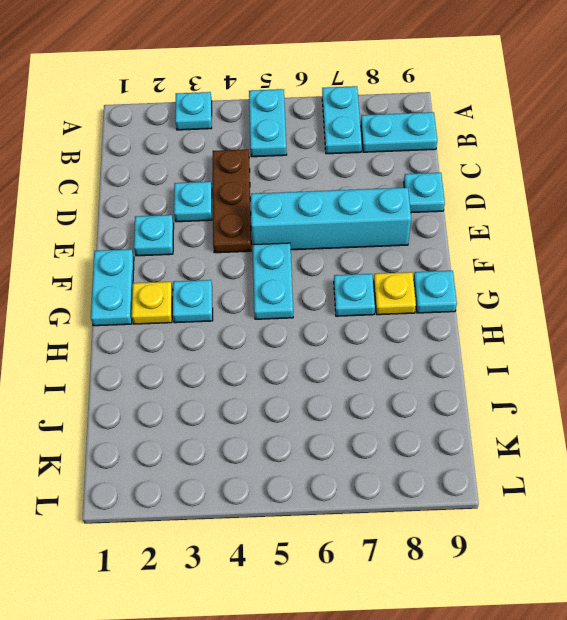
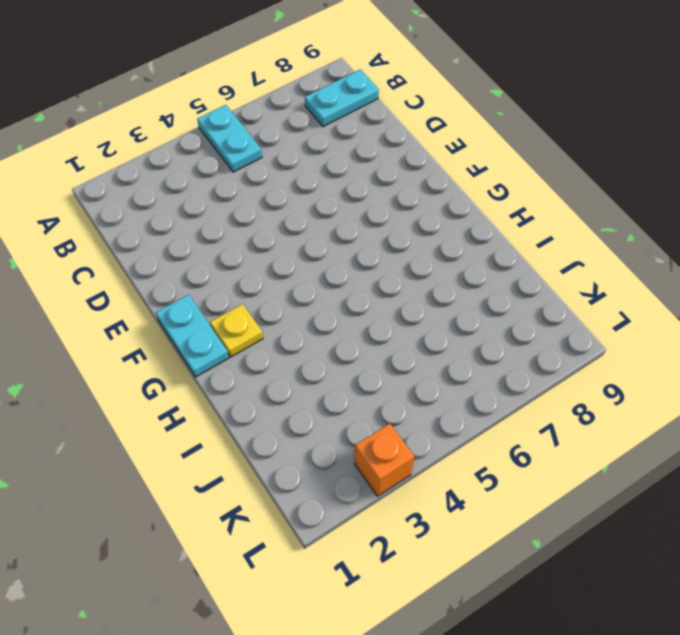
orange 1x1 brick [354,424,414,496] -> none
none -> cyan 1x1 plate [175,92,212,130]
none -> cyan 1x2 plate [322,86,362,154]
none -> brown 1x3 plate [213,149,251,253]

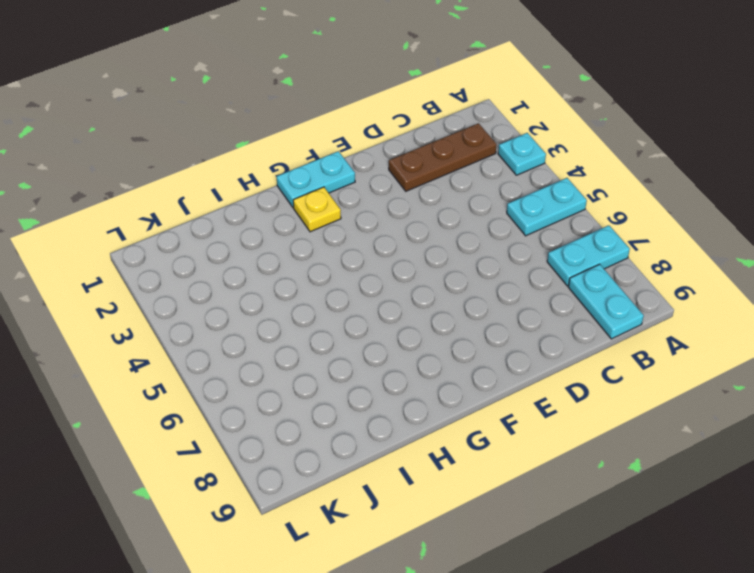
brown 1x3 plate [389,123,497,191] -> brown 1x3 plate moved to [213,149,251,253]
none -> cyan 1x1 plate [174,182,212,222]
none -> cyan 1x1 plate [404,173,445,213]
none -> cyan 1x1 plate [134,215,174,256]

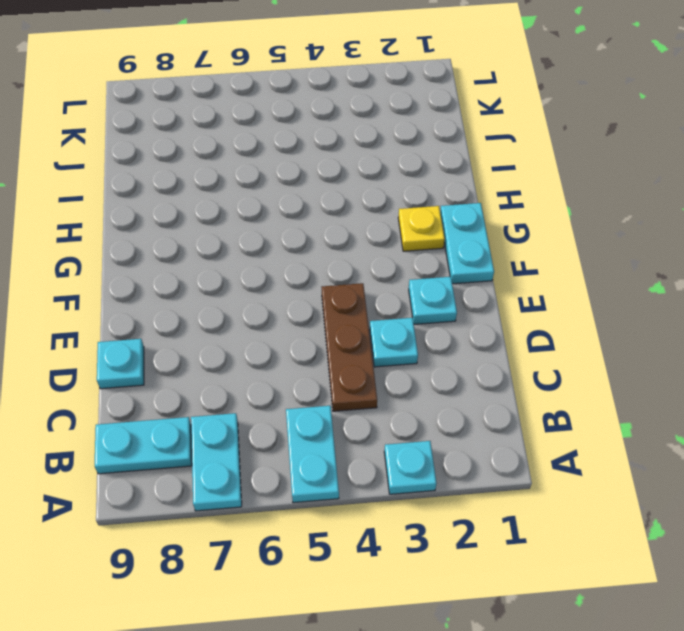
none -> cyan 1x4 brick [251,188,411,250]
none -> cyan 1x2 plate [253,243,293,319]
none -> cyan 1x1 plate [172,280,213,323]

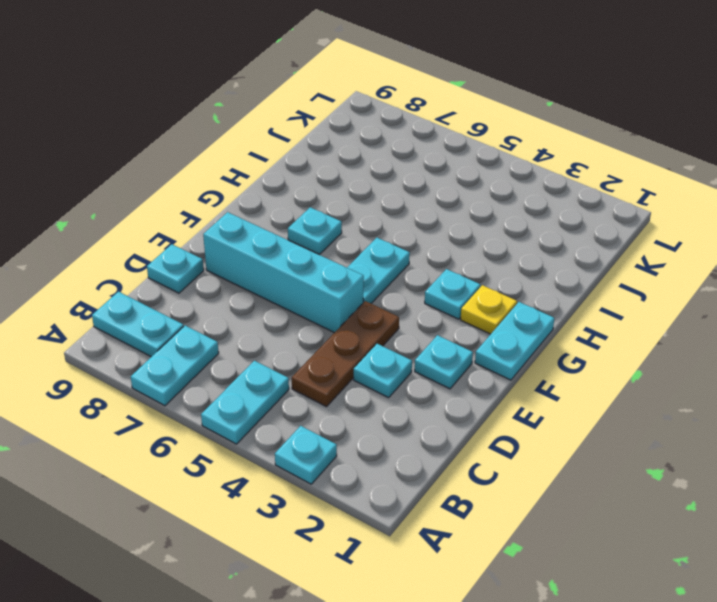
none -> yellow 1x1 plate [374,272,416,315]
none -> cyan 1x1 plate [413,271,457,313]

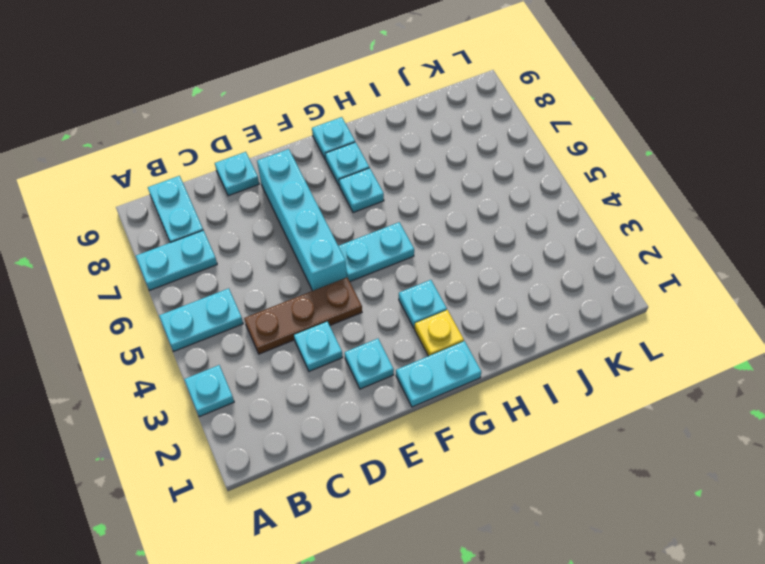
cyan 1x1 plate [325,142,369,186] -> yellow 1x1 plate [374,272,416,315]

